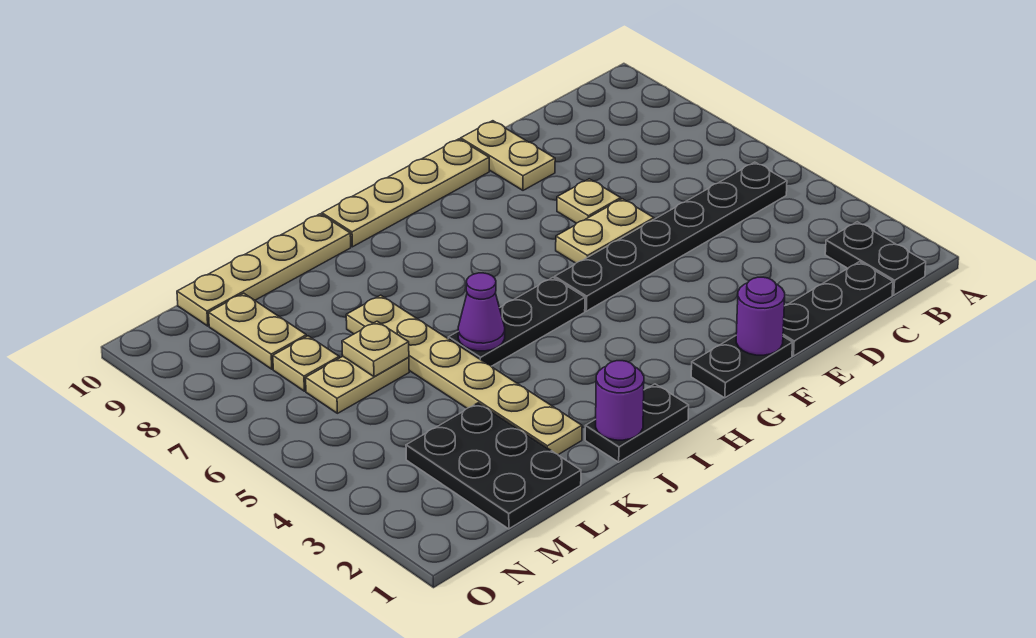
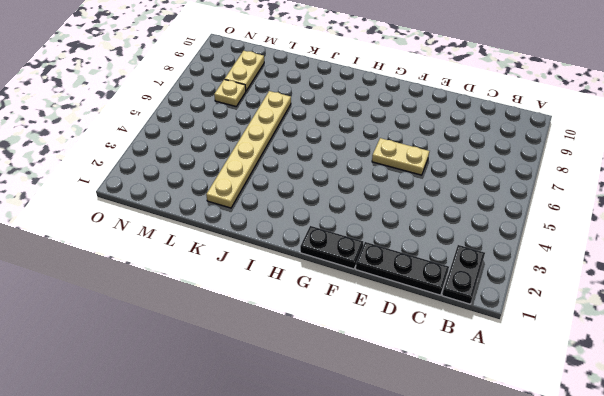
none -> black 1x6 plate [555,162,787,311]
none -> tan 1x1 plate [557,179,621,223]
none -> tan 1x2 plate [461,121,555,190]

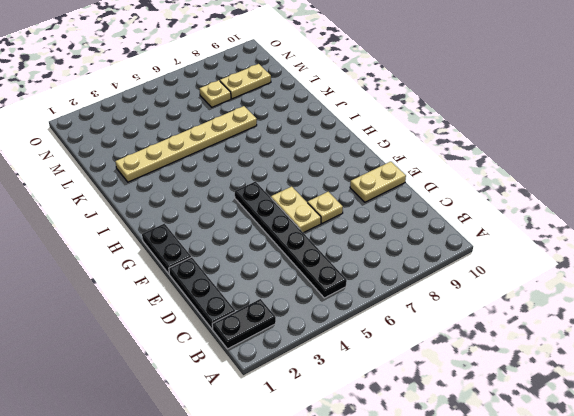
none -> tan 1x4 plate [322,139,489,247]
none -> black 1x3 plate [448,278,585,366]
none -> black 1x2 plate [585,384,689,462]

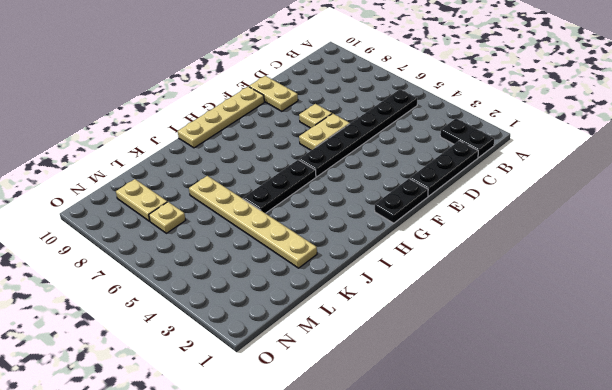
none -> black 1x2 plate [585,384,689,462]
none -> tan 1x4 plate [177,214,351,326]
none -> black 2x3 plate [406,403,581,529]

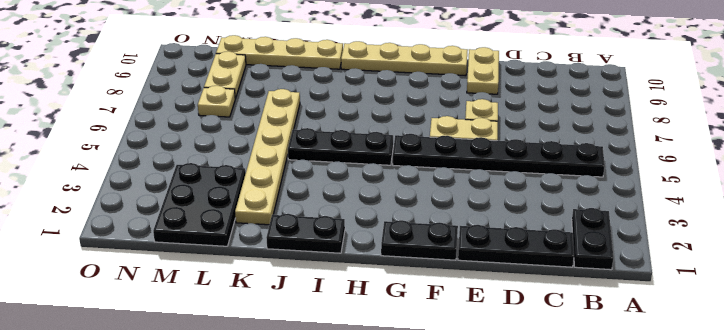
none -> tan 1x2 plate [306,356,409,413]
none -> purple 1x1 round brick [736,277,785,355]
none -> purple 1x1 round brick [596,361,644,440]

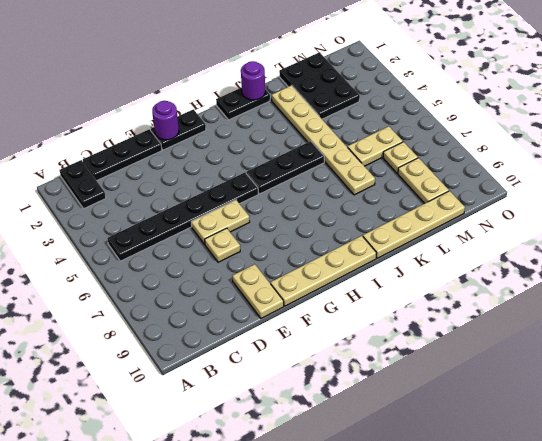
none -> purple 1x1 cone [458,273,505,351]
none -> tan 1x1 plate [342,321,409,377]

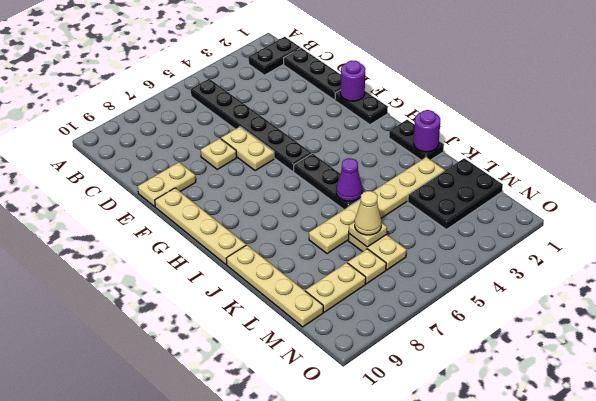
tan 1x1 cone [355,191,381,235] -> none

